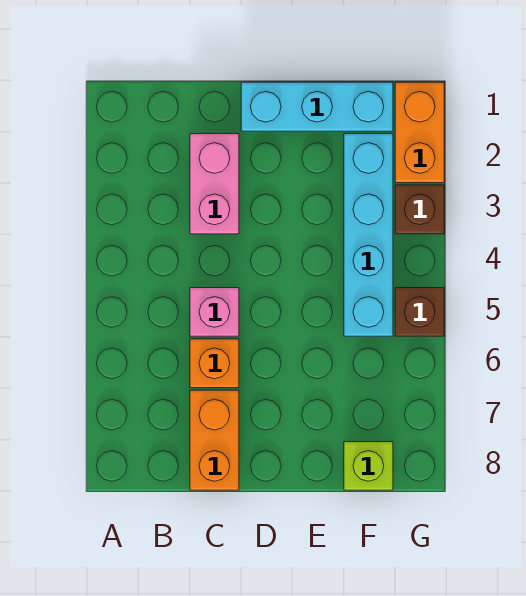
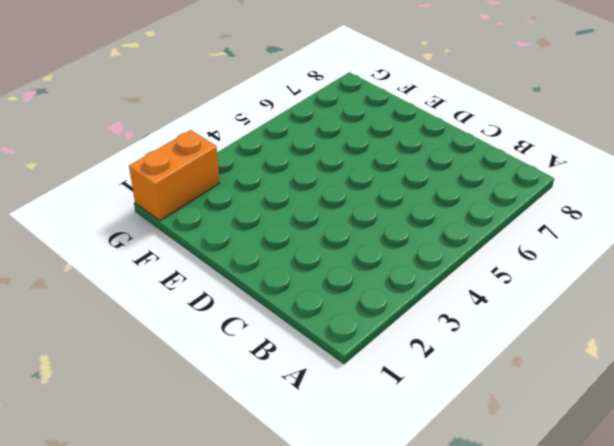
none -> pink 1x2 brick [190,134,239,234]
none -> pink 1x1 brick [190,288,239,336]

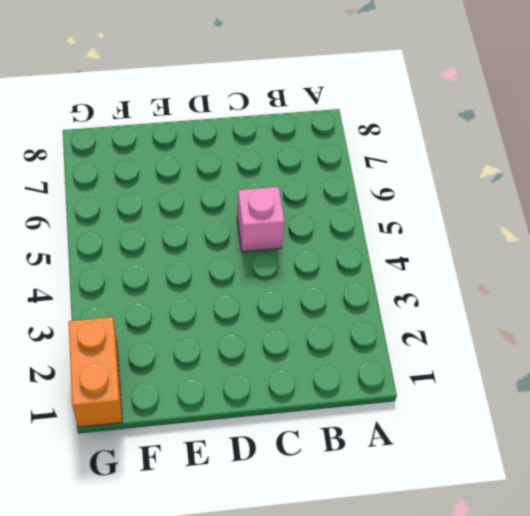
none -> pink 1x2 brick [190,134,239,234]
none -> orange 1x1 brick [190,339,239,388]

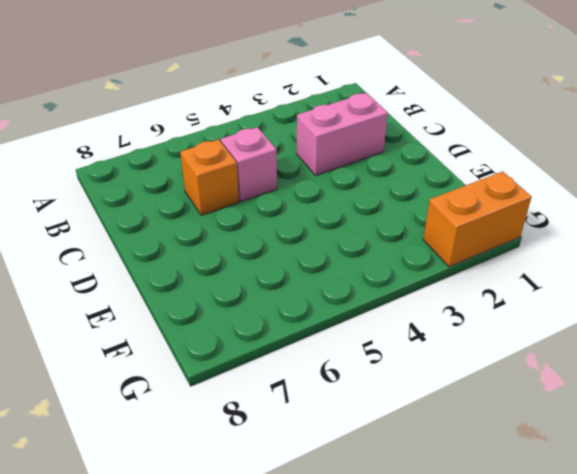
none -> orange 1x2 brick [190,390,239,490]
none -> cyan 1x3 brick [241,82,393,131]

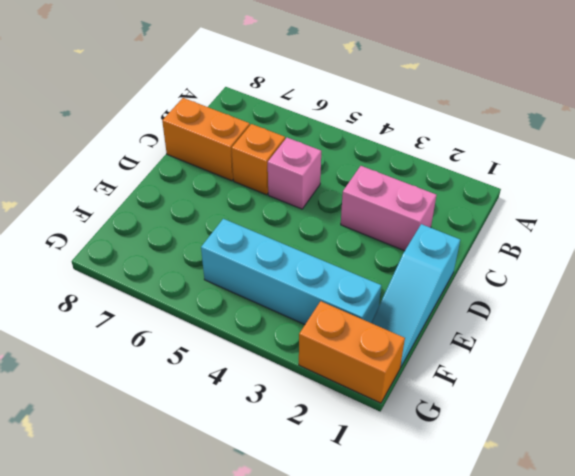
cyan 1x3 slope [371,224,460,367] -> cyan 1x3 brick [241,82,393,131]
none -> lime 1x1 brick [344,442,393,490]
none -> brown 1x1 brick [395,185,444,234]

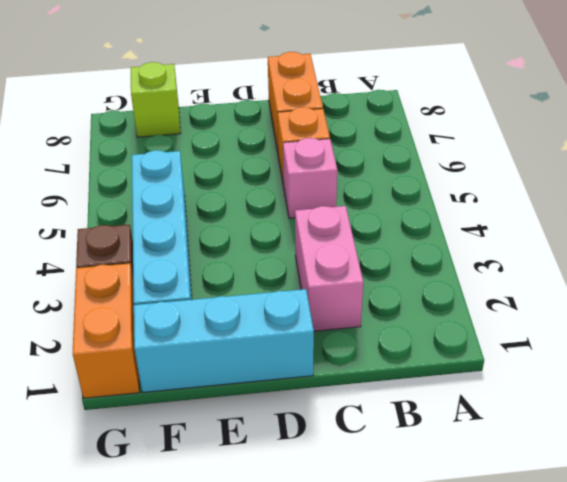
none -> brown 1x1 brick [395,288,444,336]

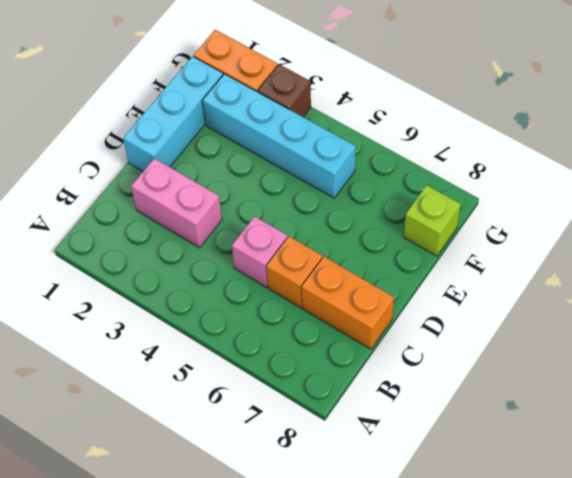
none -> brown 1x1 brick [395,288,444,336]

